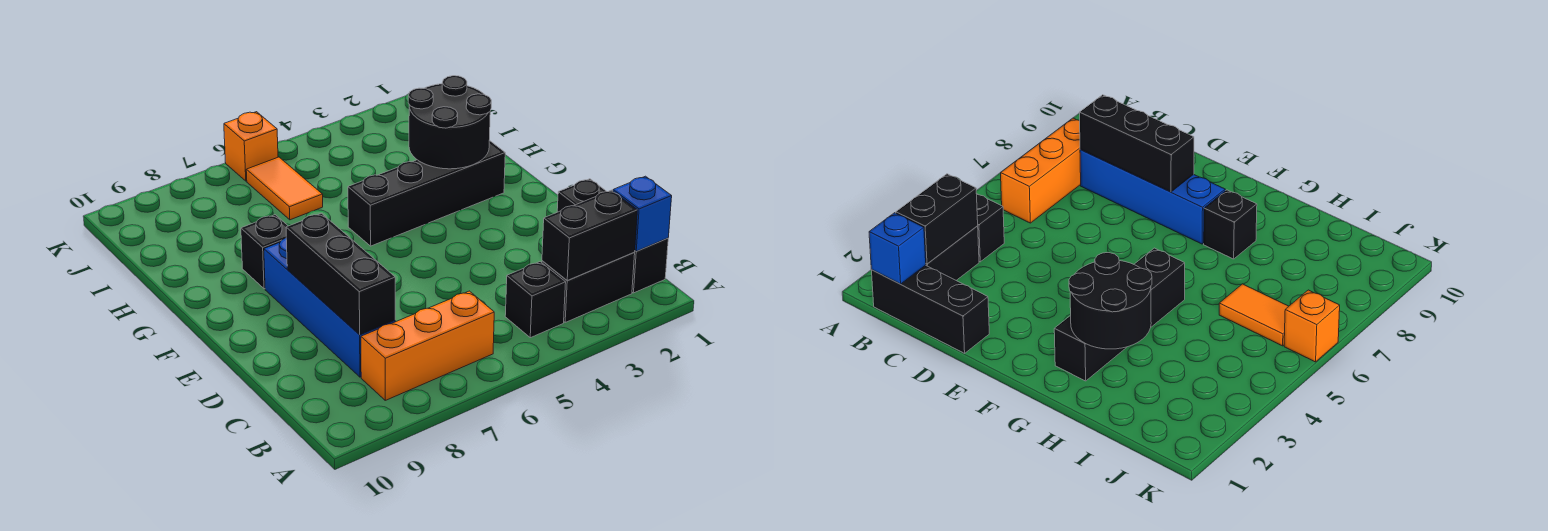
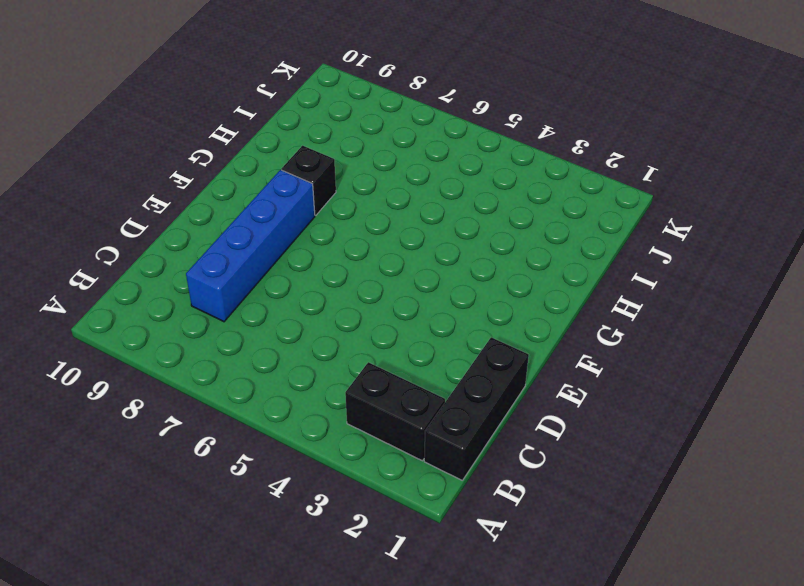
none -> black 1x1 brick [505,262,566,338]
none -> orange 1x3 brick [361,291,494,400]
none -> black 1x4 brick [348,140,505,246]

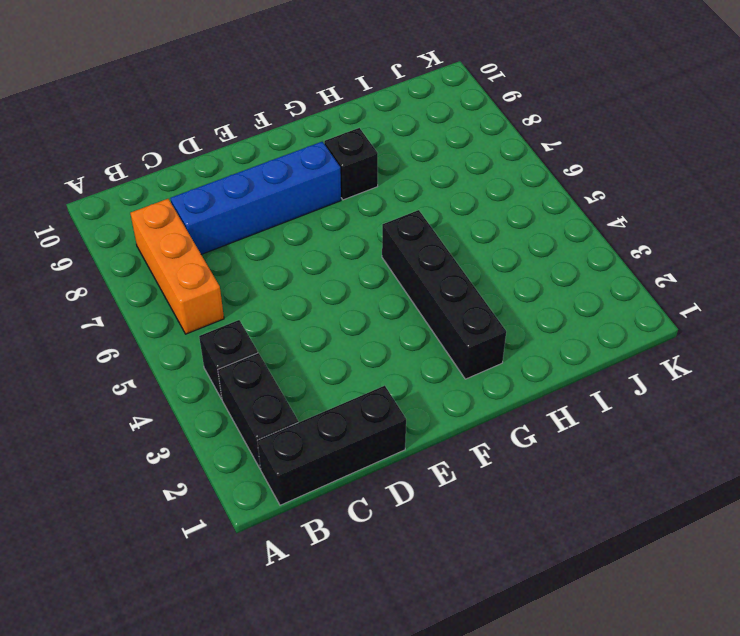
none -> orange 1x2 tile [246,157,323,220]
none -> orange 1x1 brick [224,112,278,181]
none -> blue 1x1 brick [613,176,672,251]

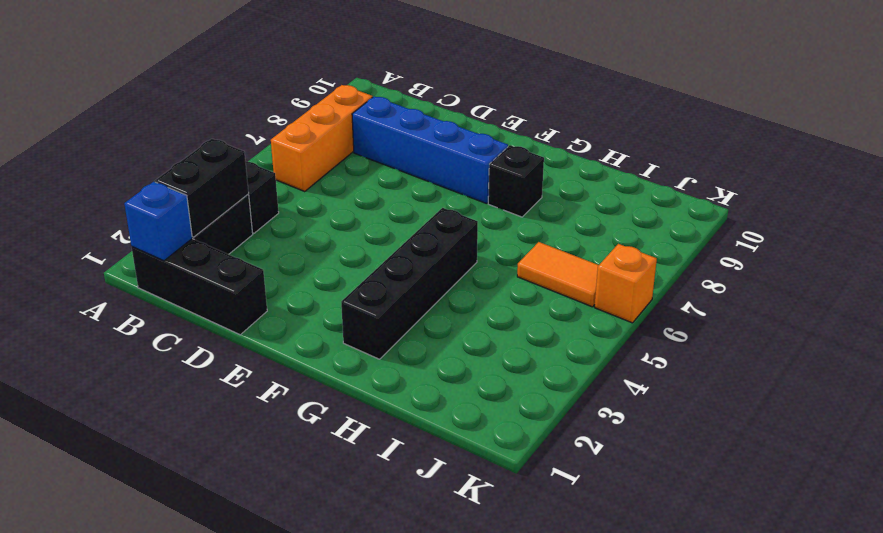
none -> black 1x3 brick [286,213,395,335]
none -> black 2x2 round brick [408,76,491,169]

